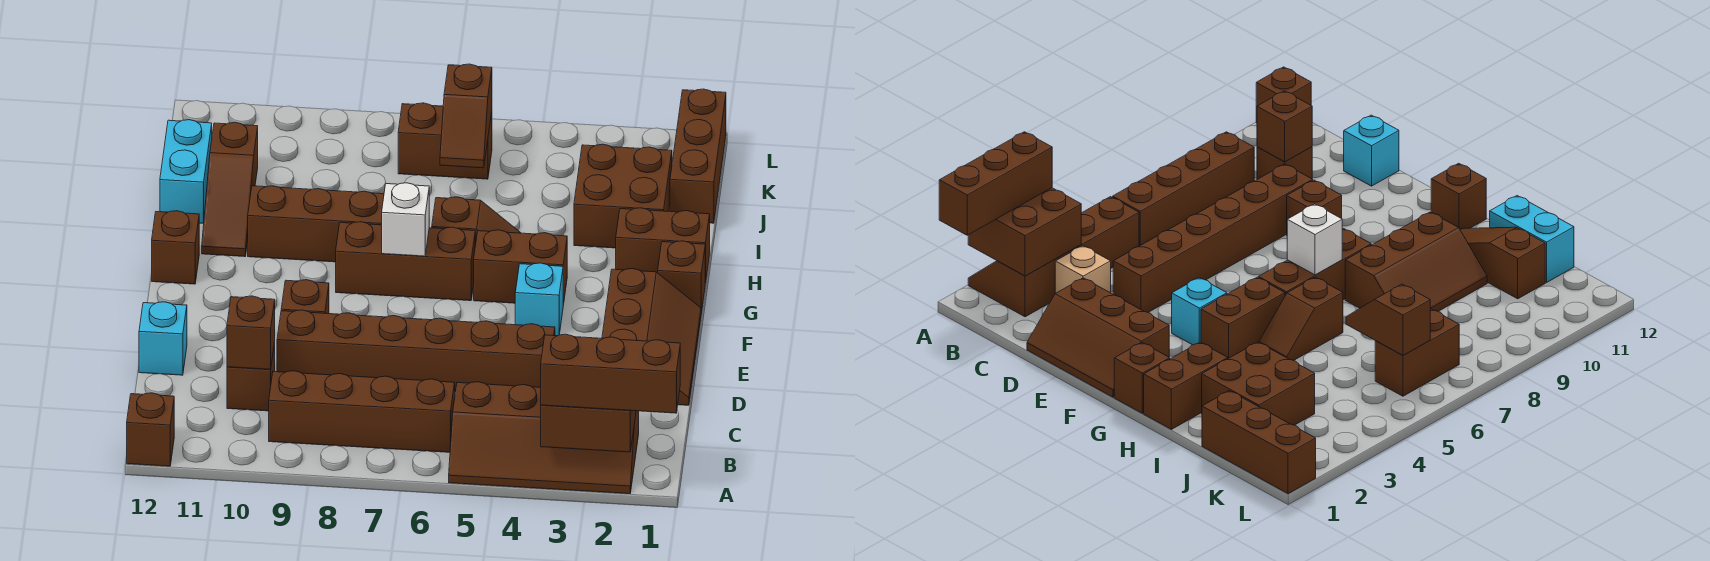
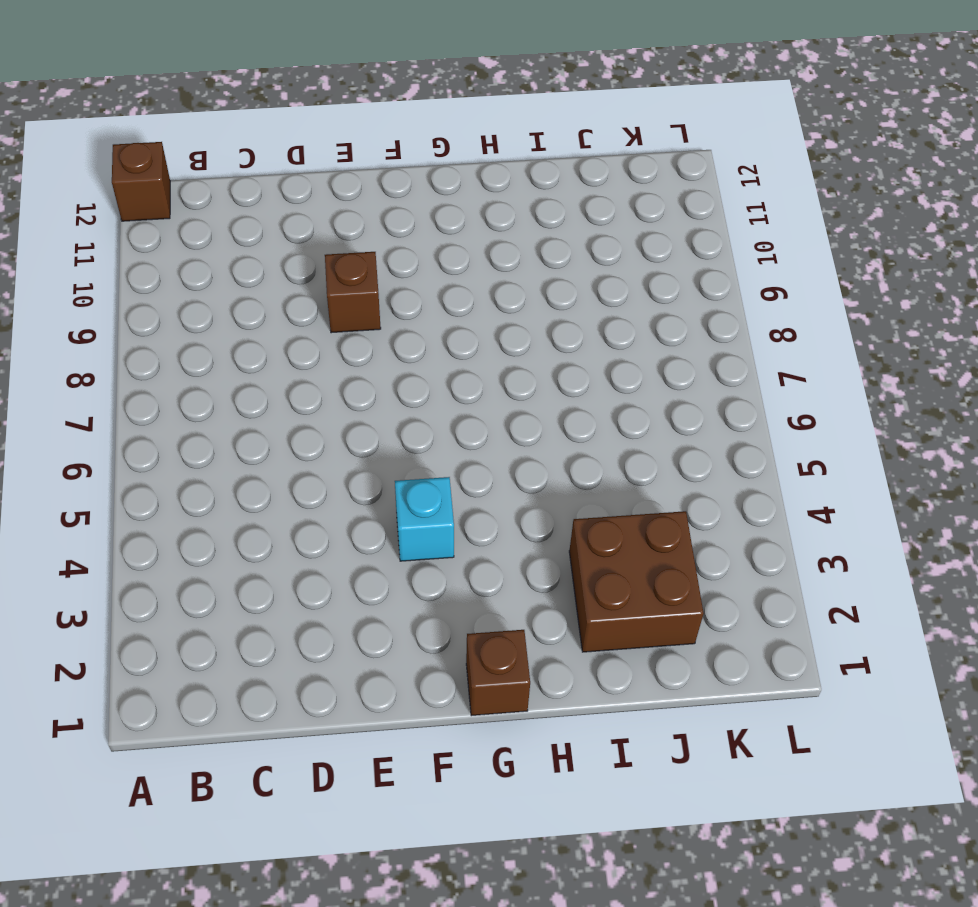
none -> brown 2x4 slope [449,382,639,494]
none -> brown 1x4 brick [269,371,455,452]
none -> tan 1x1 brick [1055,246,1111,294]

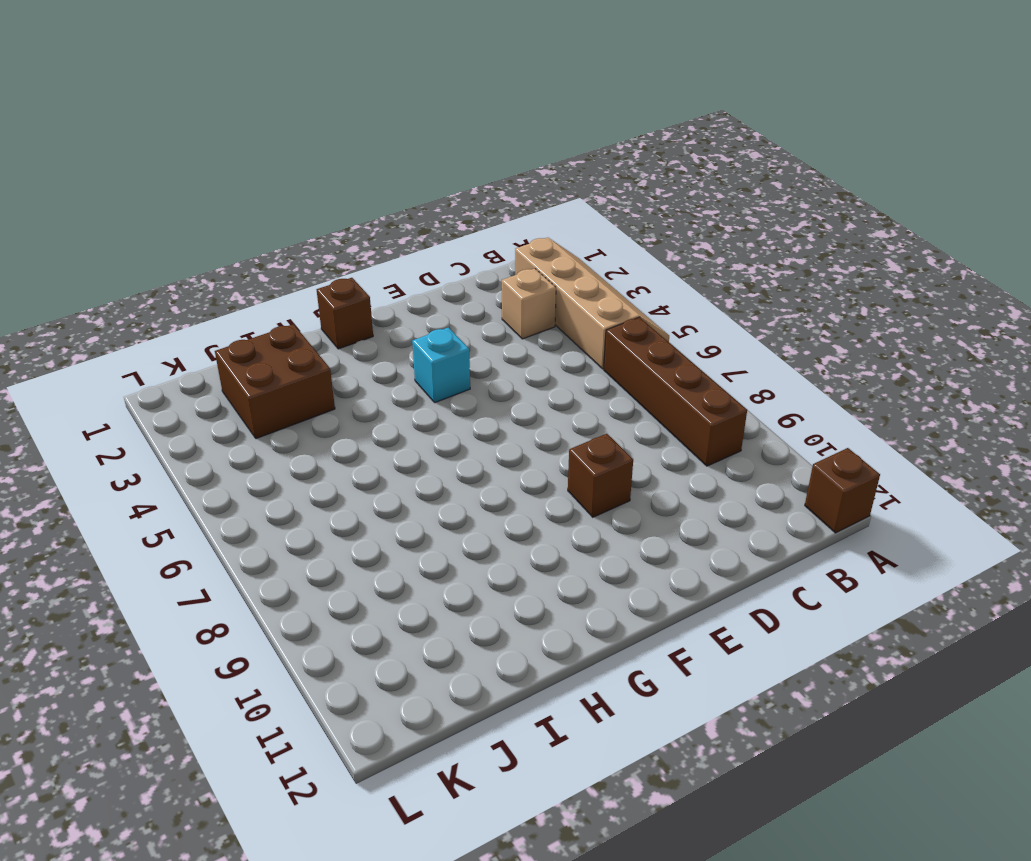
tan 2x4 slope [515,238,669,369] -> brown 2x4 slope [449,382,639,494]
none -> brown 1x1 brick [227,343,275,411]
none -> brown 2x3 slope [602,269,701,405]
none -> brown 1x6 brick [277,310,555,392]

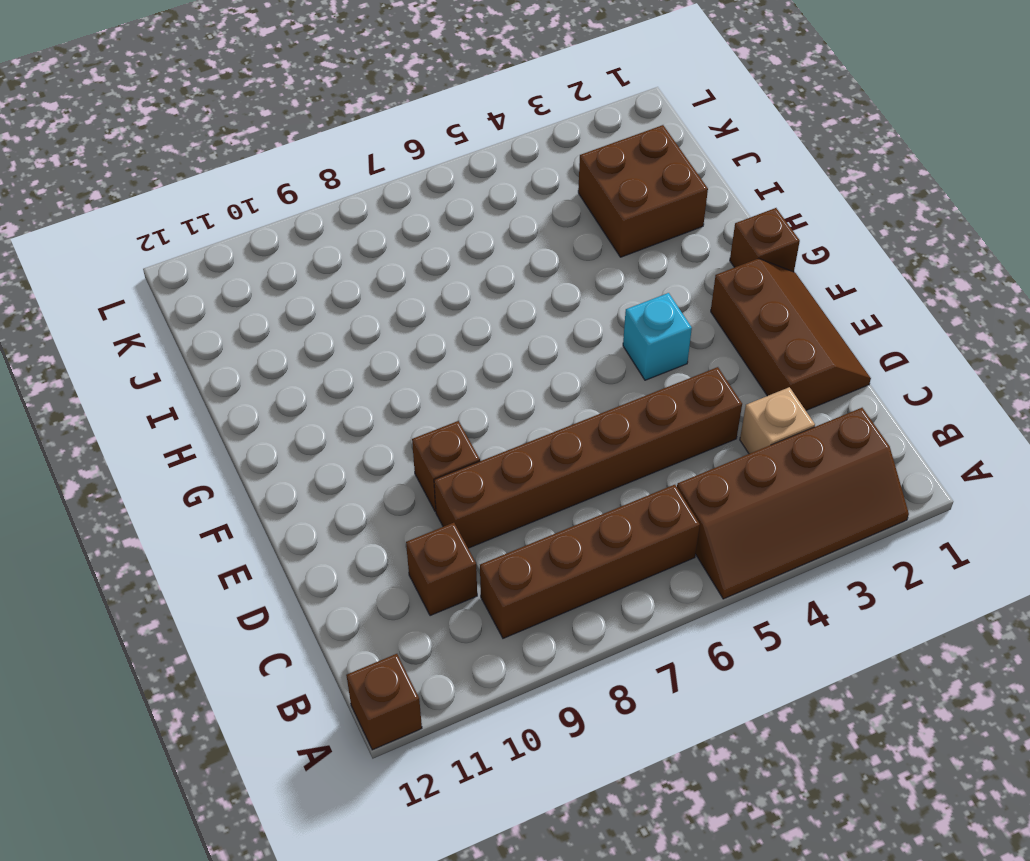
none -> cyan 1x1 brick [139,302,187,375]
none -> brown 1x2 brick [474,230,567,305]
none -> brown 1x3 brick [336,222,475,301]

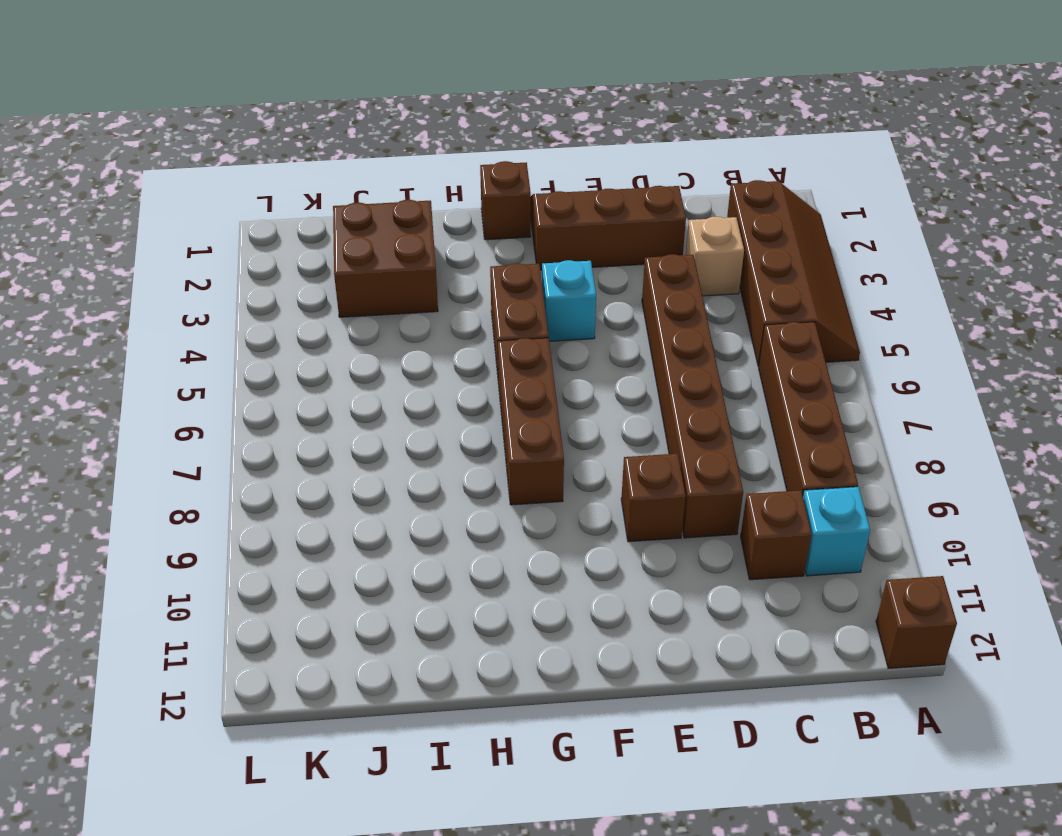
cyan 1x1 brick [803,487,870,576] -> cyan 1x1 brick moved to [139,302,187,375]
none -> brown 1x1 brick [152,211,199,284]
none -> brown 1x2 brick [616,208,710,284]
none -> brown 1x2 slope [432,197,521,245]

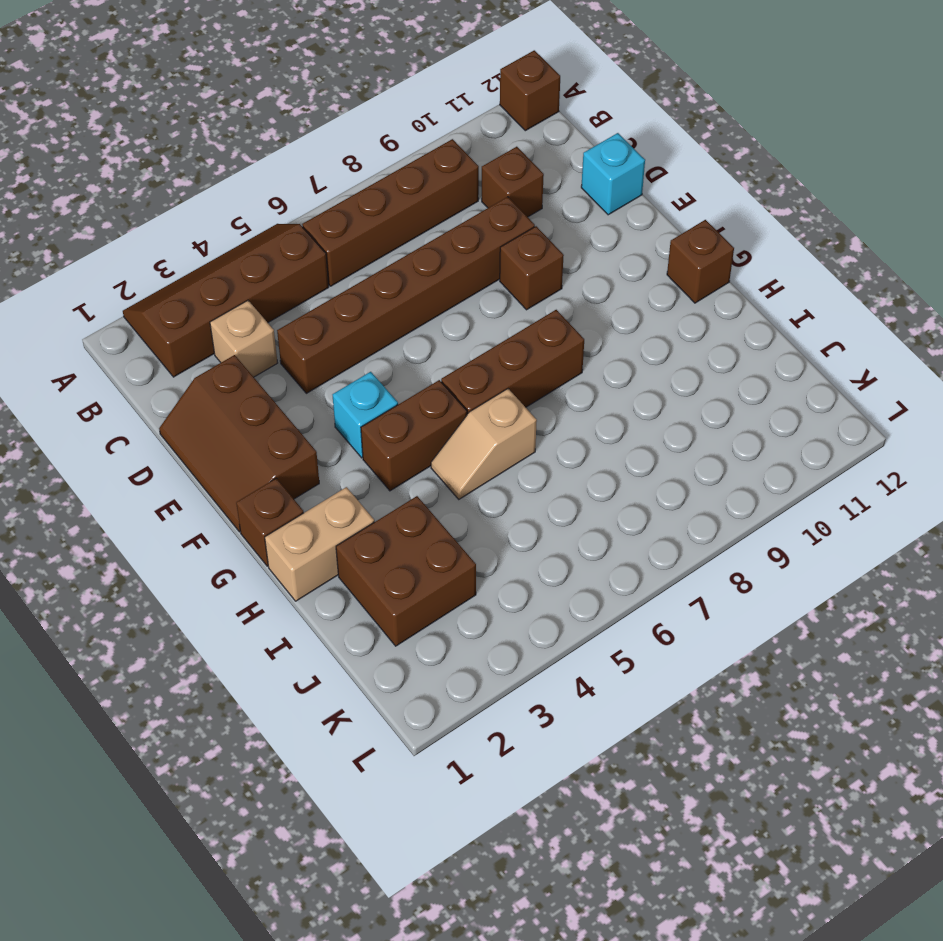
tan 1x2 brick [265,487,374,601] -> brown 1x2 brick [616,208,710,284]
tan 1x2 slope [431,389,537,499] -> brown 1x2 slope [432,197,521,245]
none -> brown 2x3 slope [248,186,384,262]
none -> brown 1x3 slope [202,122,258,257]
none -> cyan 1x2 brick [160,120,212,223]

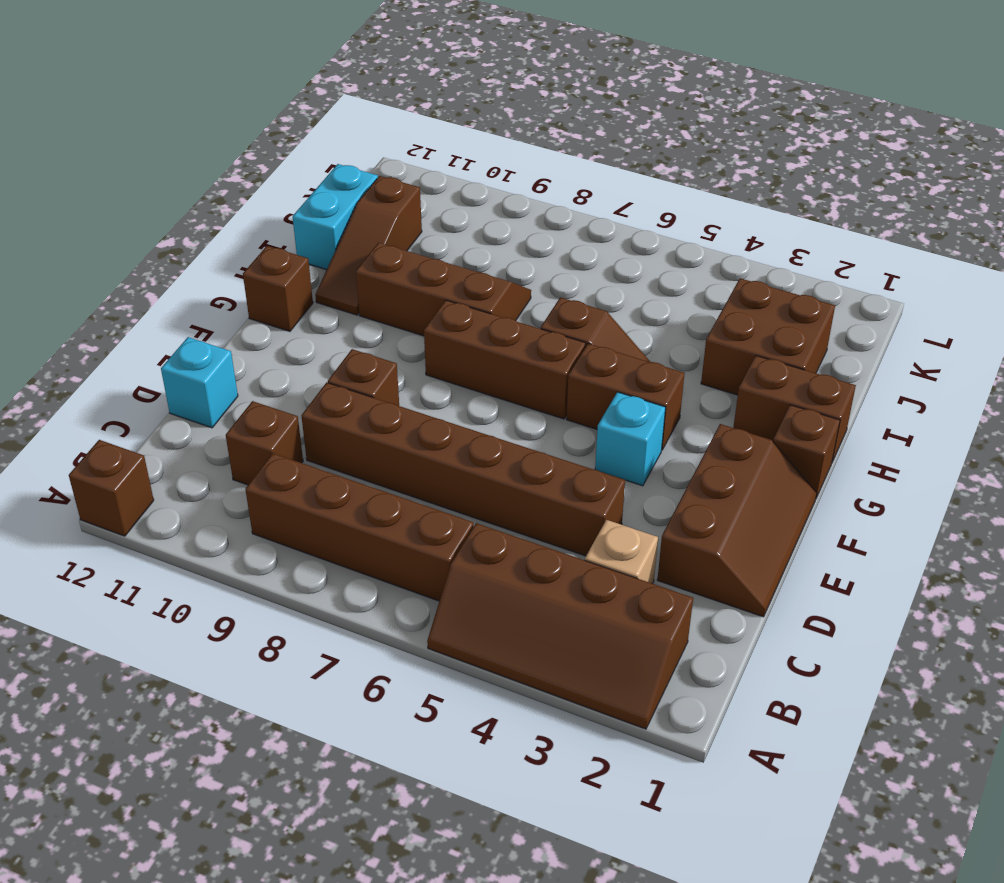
none -> brown 1x3 brick [670,89,726,223]
none -> brown 1x2 brick [398,103,492,179]
none -> brown 2x2 brick [541,405,636,452]

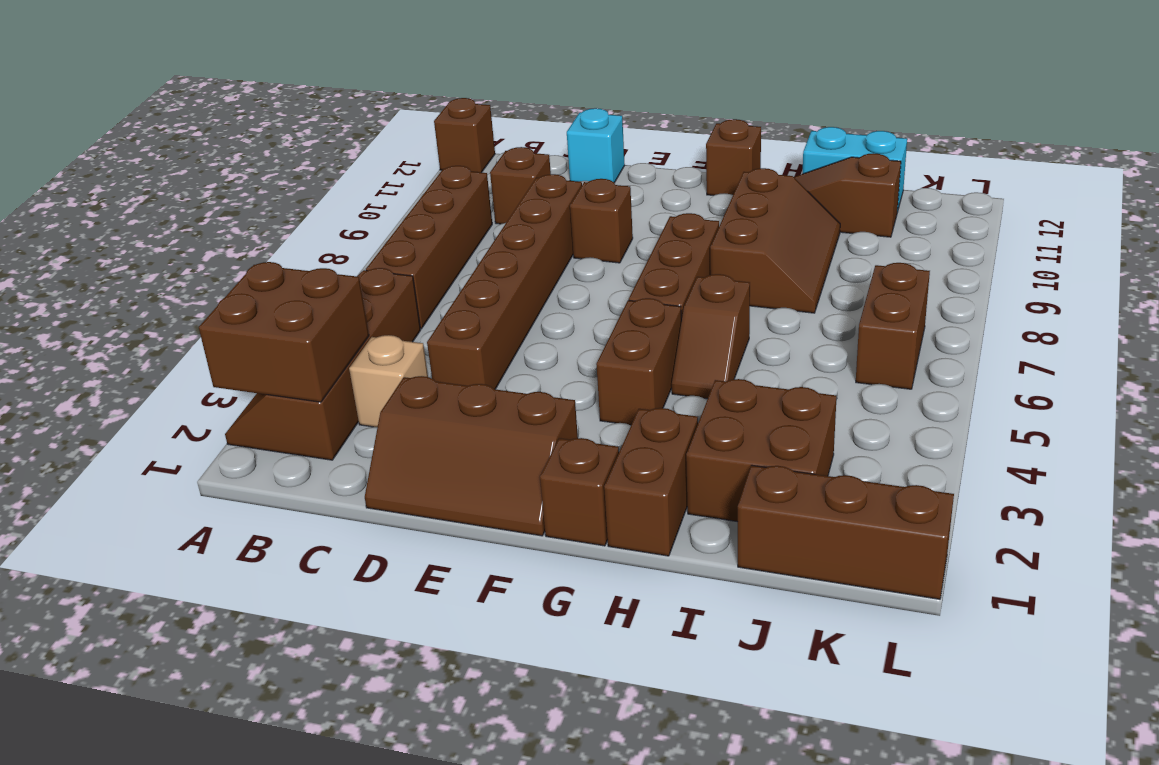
none -> cyan 1x1 brick [515,263,563,336]
none -> brown 1x1 brick [227,296,275,369]
none -> white 1x1 brick [382,183,429,256]

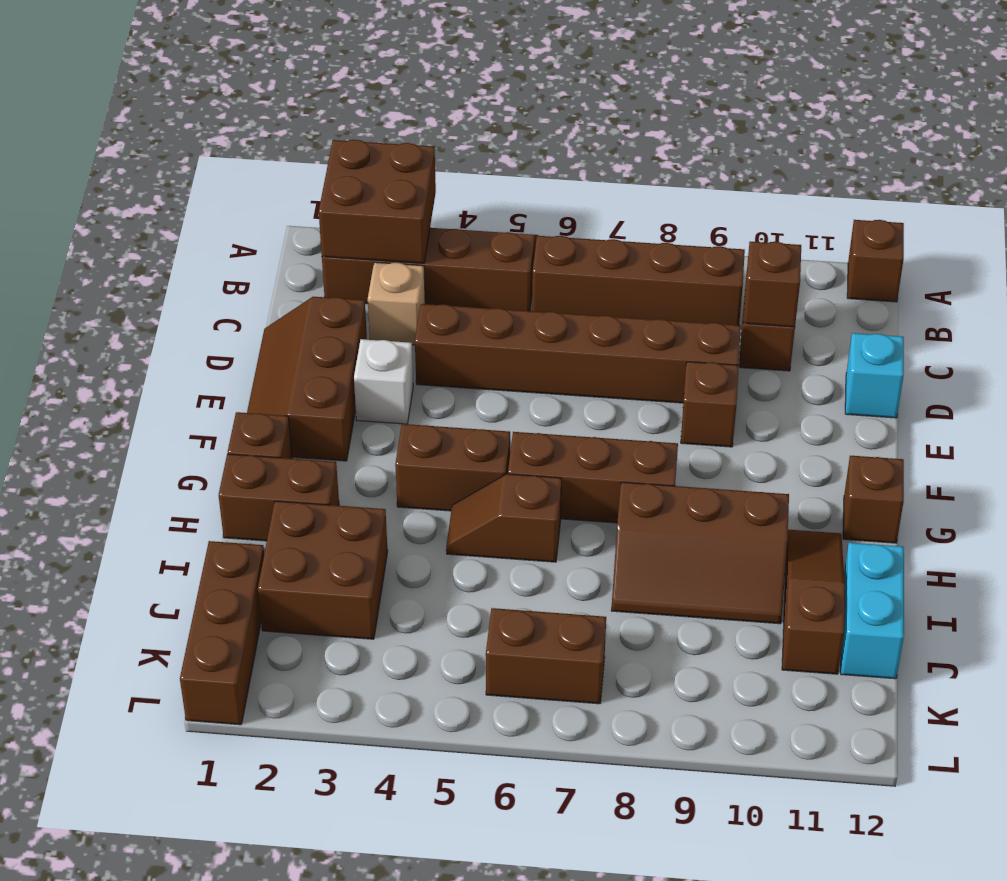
white 1x1 brick [354,339,413,424] -> white 1x1 brick moved to [382,183,429,256]
none -> cyan 1x1 brick [515,263,563,336]
none -> brown 1x2 slope [440,64,492,168]
none -> brown 1x3 brick [541,334,680,413]

